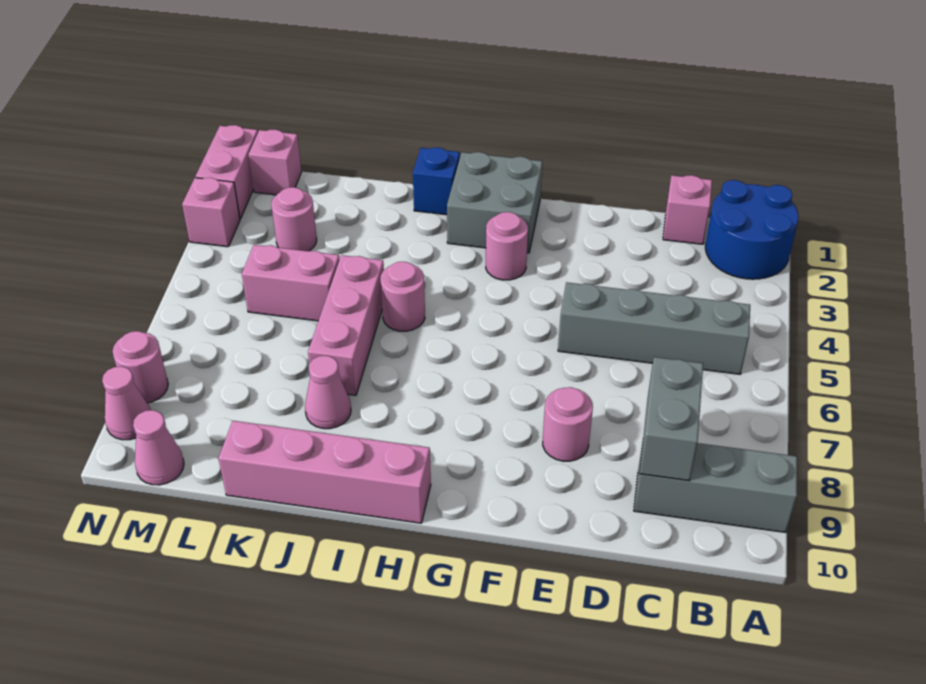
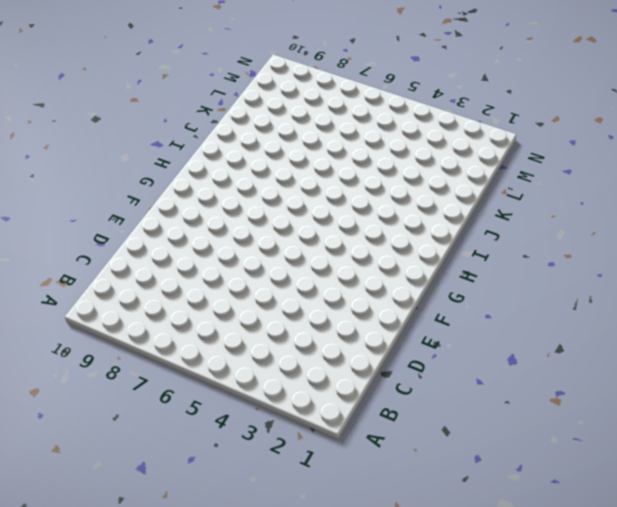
none -> blue 2x2 round brick [705,180,798,279]
none -> grey 1x3 brick [634,443,797,533]
none -> grey 1x4 brick [558,282,750,374]

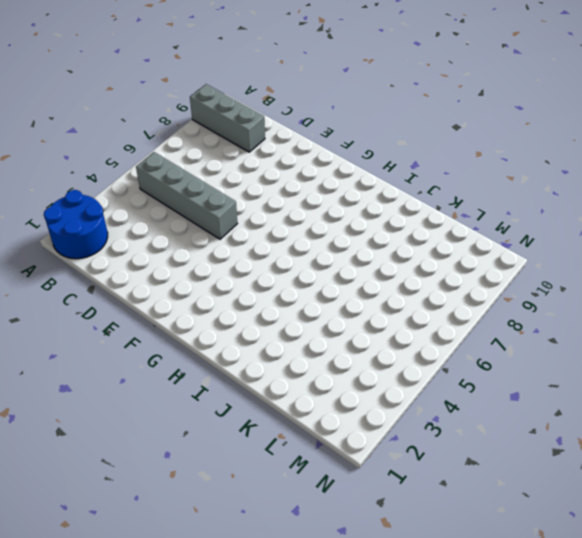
none -> pink 1x1 brick [663,175,712,244]
none -> pink 1x1 round brick [543,387,593,461]
none -> grey 2x2 brick [447,152,542,253]

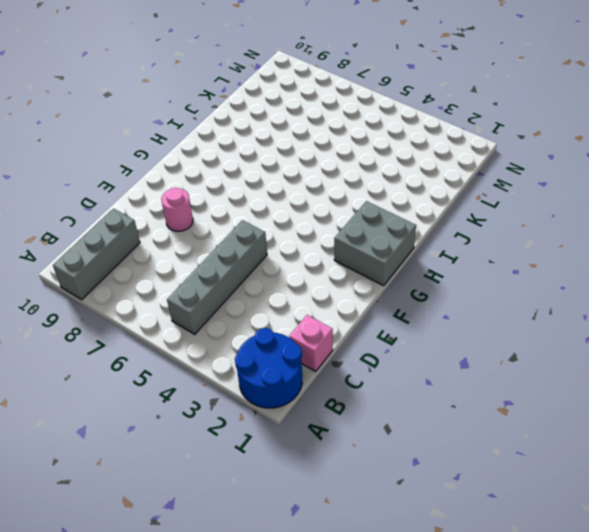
none -> pink 1x1 round brick [486,212,528,280]
none -> pink 1x4 brick [218,421,431,523]
none -> blue 1x1 brick [413,147,460,215]

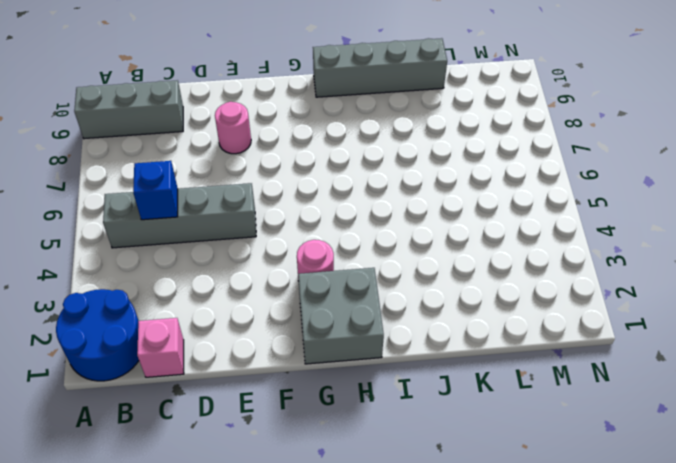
blue 1x1 brick [133,161,178,220] -> blue 1x1 brick moved to [413,147,460,215]
grey 1x4 brick [313,38,447,97] -> pink 1x4 brick [218,421,431,523]
none -> pink 1x1 round brick [380,262,425,331]
none -> pink 1x3 brick [308,255,384,395]
none -> pink 1x1 cone [305,356,351,429]

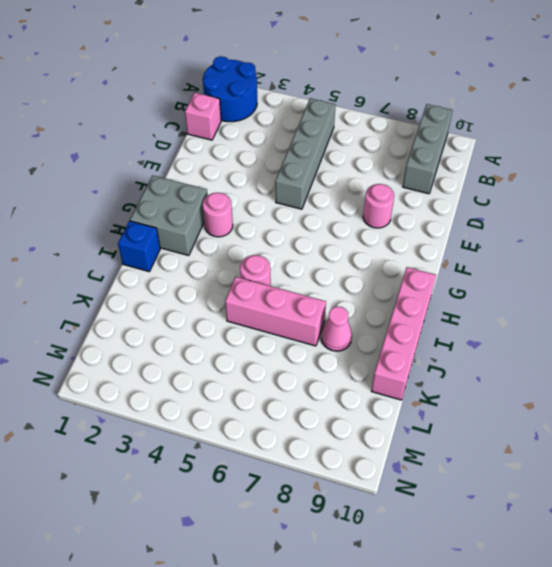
none -> pink 1x2 brick [242,245,340,321]
none -> pink 1x1 round brick [271,187,317,251]
none -> pink 1x1 brick [249,129,302,195]

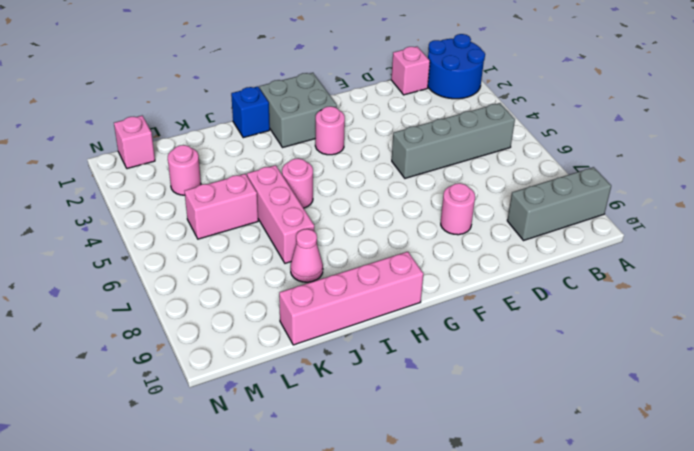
none -> pink 1x1 cone [133,410,184,485]
none -> pink 1x2 brick [196,125,258,219]
none -> pink 1x1 brick [182,178,240,247]

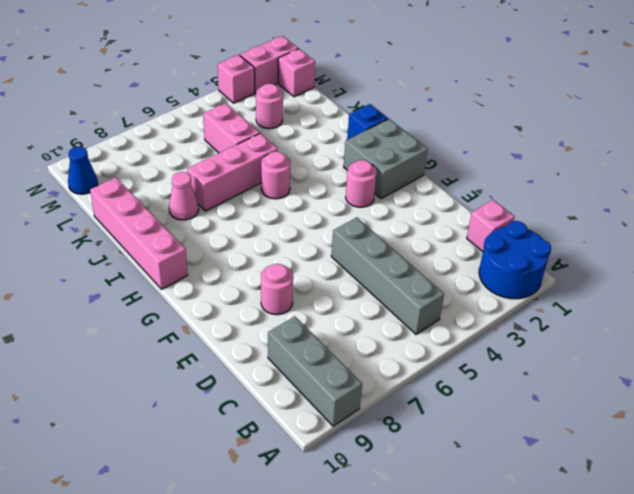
blue 1x1 cone [68,147,98,194] -> pink 1x1 cone [133,410,184,485]
none -> pink 1x1 round brick [113,331,168,403]
none -> pink 1x1 cone [102,366,151,440]
none -> grey 1x2 brick [640,357,703,481]

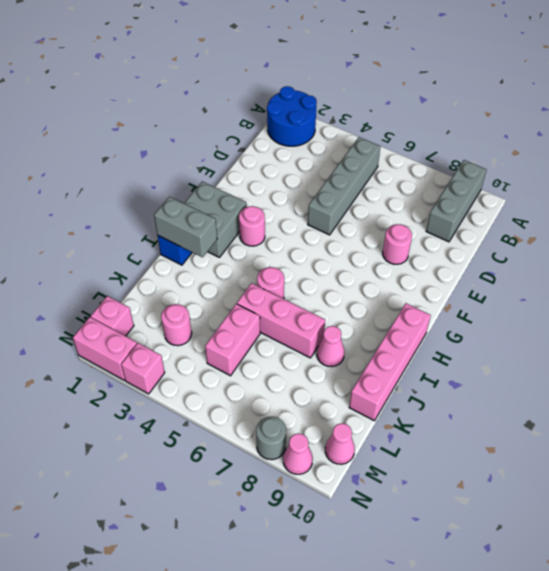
grey 1x2 brick [154,197,217,257] -> grey 1x2 brick moved to [640,357,703,481]
grey 1x1 round brick [256,417,286,460] -> pink 1x1 round brick [113,331,168,403]
none -> pink 1x1 brick [663,175,712,244]

